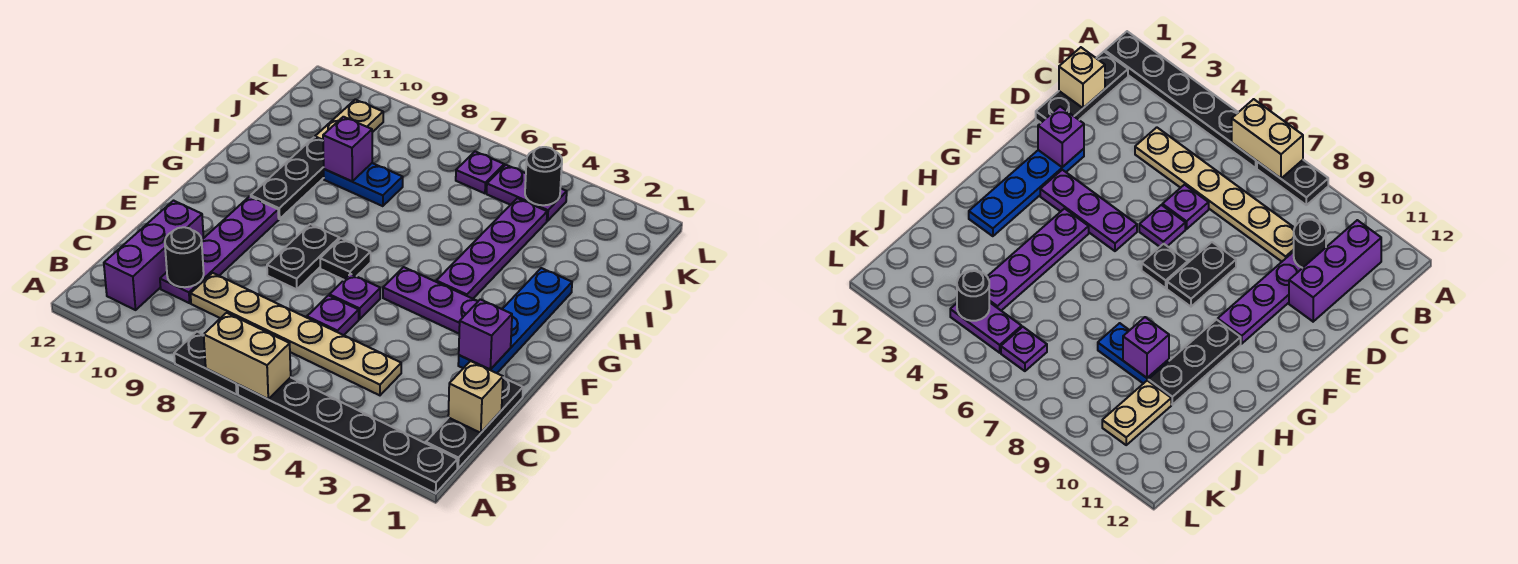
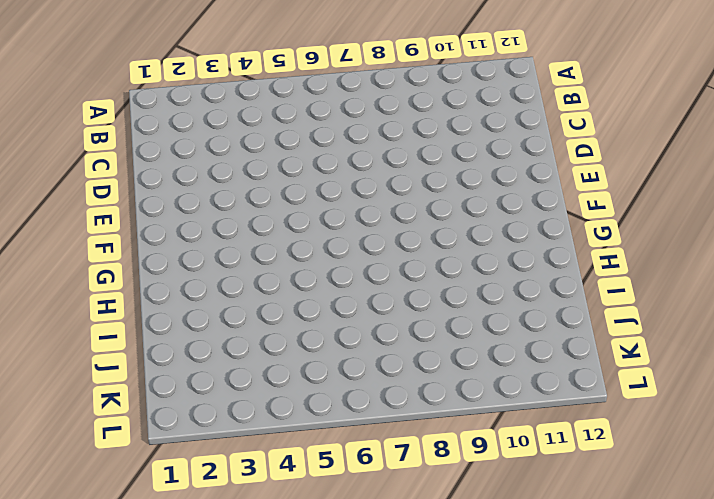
none -> black 1x6 plate [238,377,457,493]
none -> black 1x2 plate [174,332,238,394]
none -> black 1x3 plate [426,378,523,468]

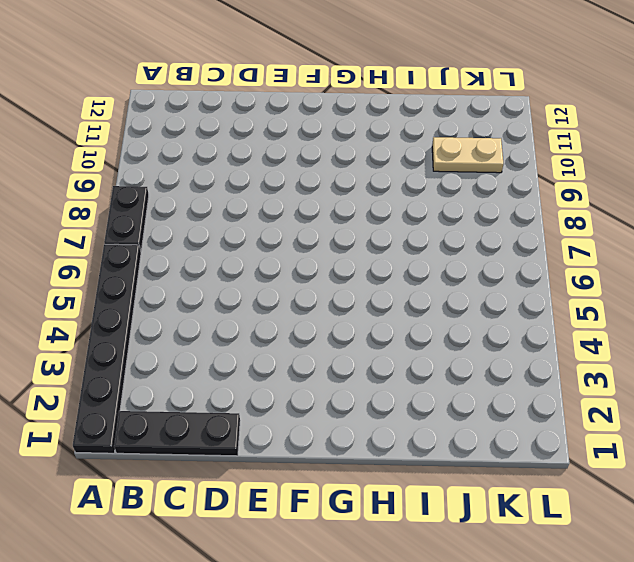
none -> purple 1x3 brick [104,201,204,310]
none -> tan 1x6 plate [190,273,401,395]
none -> purple 1x4 plate [160,196,279,303]

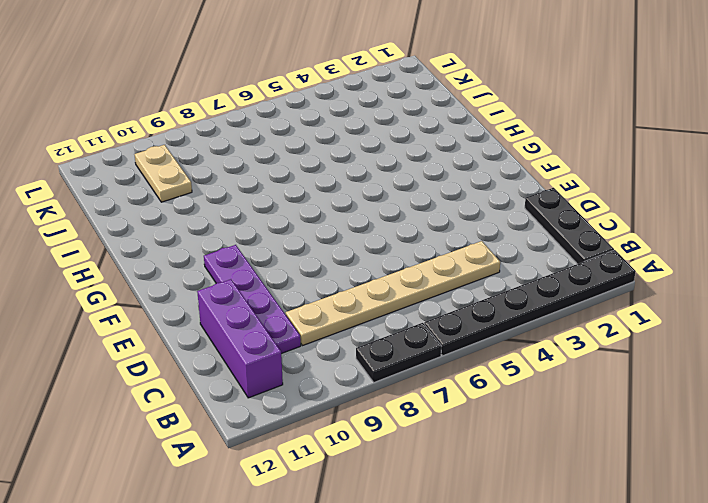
none -> purple 1x1 plate [307,296,359,335]
none -> blue 1x4 plate [458,268,572,373]
none -> purple 1x1 plate [329,274,380,319]

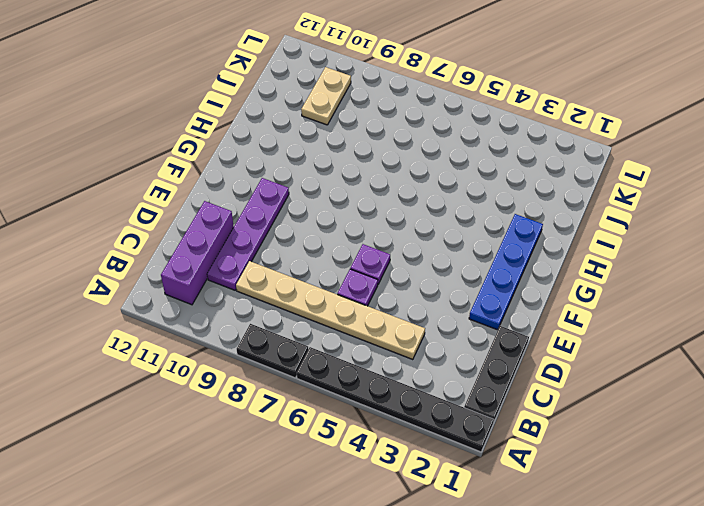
none -> black 1x2 plate [267,224,339,289]
none -> purple 1x3 plate [383,267,478,333]
none -> black 1x1 plate [320,238,371,280]

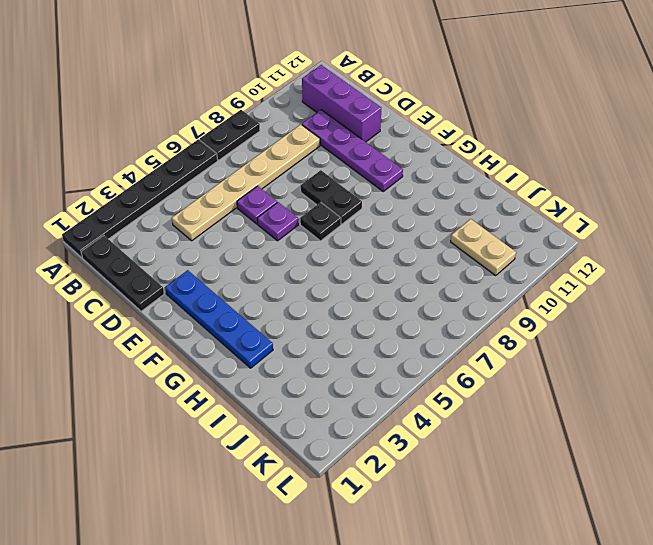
none -> purple 1x3 plate [383,267,478,333]
none -> purple 1x4 plate [436,198,547,299]
none -> black 1x3 plate [251,137,324,219]

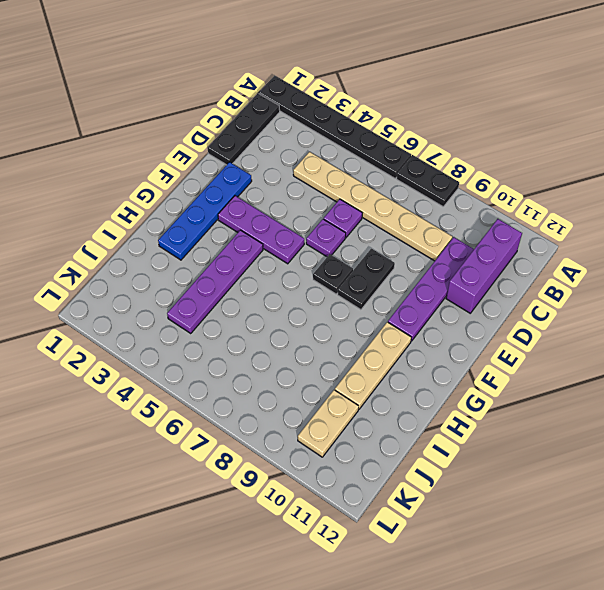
tan 1x3 plate [335,322,411,409] -> black 1x3 plate [251,137,324,219]
none -> blue 1x2 plate [324,163,403,206]
none -> purple 1x2 plate [487,165,567,221]
none -> purple 1x1 plate [456,152,504,193]

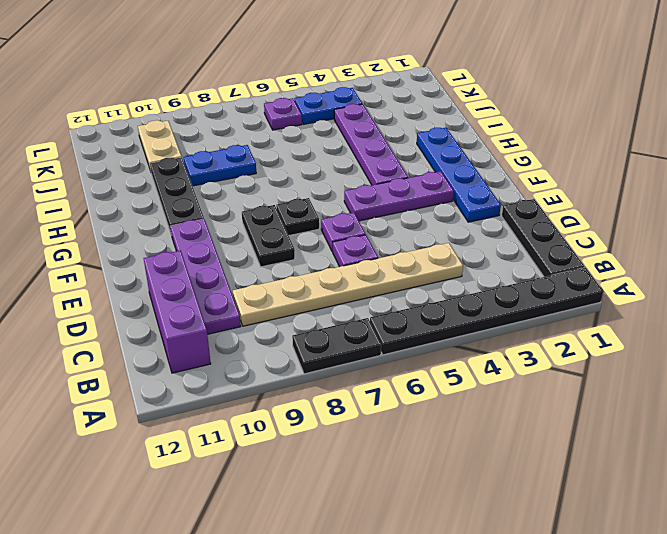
blue 1x2 plate [294,87,362,124] -> purple 1x2 plate [487,165,567,221]
none -> tan 1x2 brick [204,313,291,399]
none -> tan 1x1 brick [448,361,503,433]
none -> black 1x1 round brick [165,227,204,287]

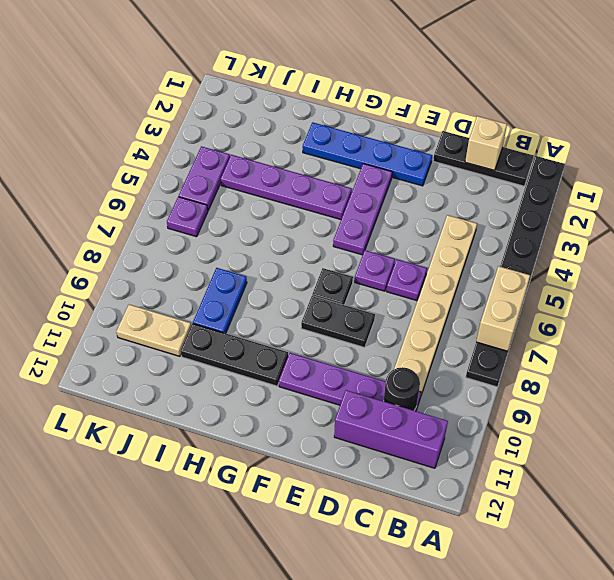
none -> purple 1x1 brick [459,299,512,370]
none -> purple 1x1 brick [323,117,372,181]
none -> black 1x1 round brick [525,147,562,205]

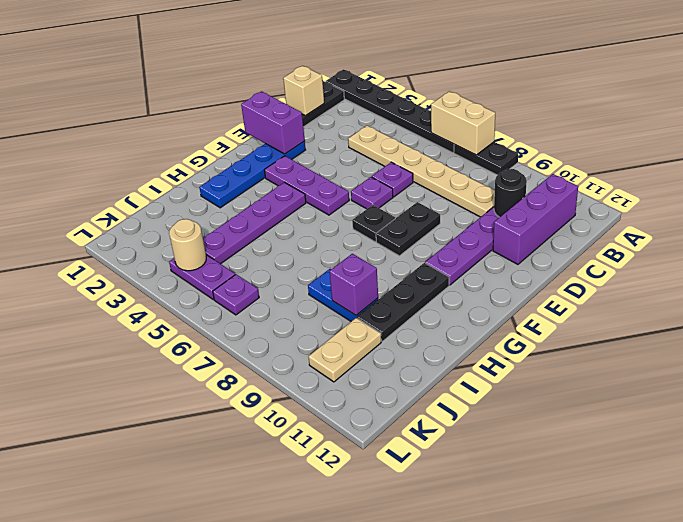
purple 1x2 brick [241,91,305,154] -> purple 1x1 brick [459,299,512,370]
tan 1x1 round brick [169,219,206,271] -> black 1x1 round brick [525,147,562,205]

